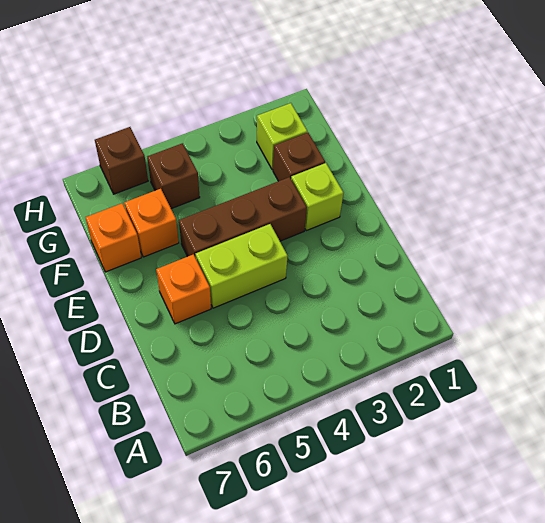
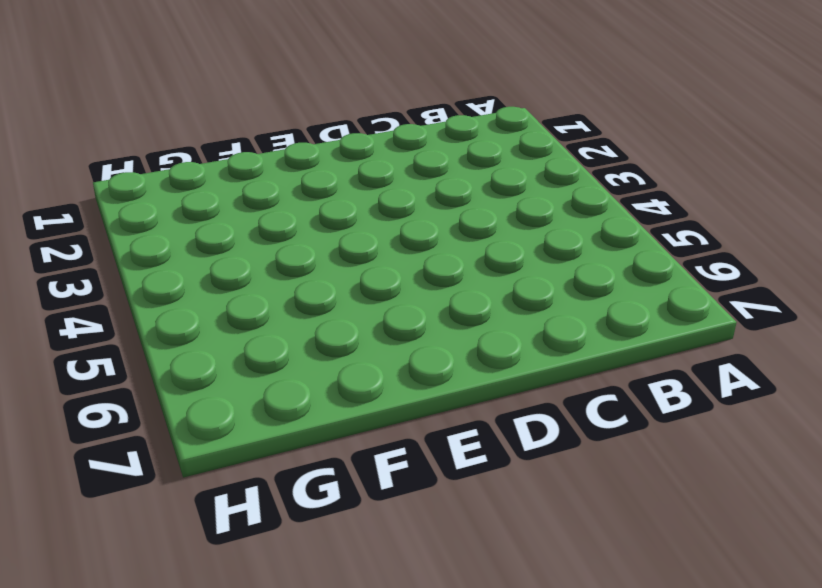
none -> lime 1x2 brick [196,224,287,308]
none -> orange 1x1 brick [156,254,211,324]

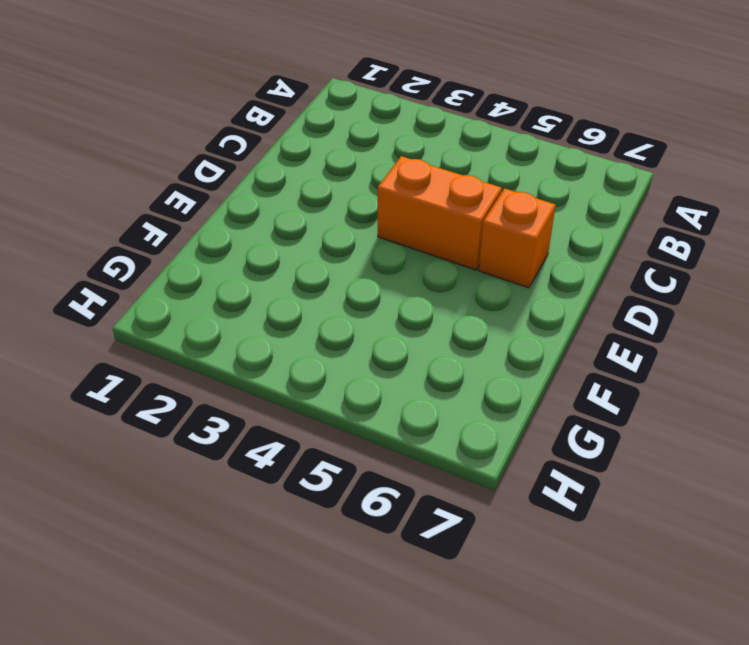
orange 1x2 brick [378,156,502,270] -> lime 1x2 brick [196,224,287,308]
none -> lime 1x1 brick [291,163,344,231]
none -> brown 1x3 brick [179,177,307,258]

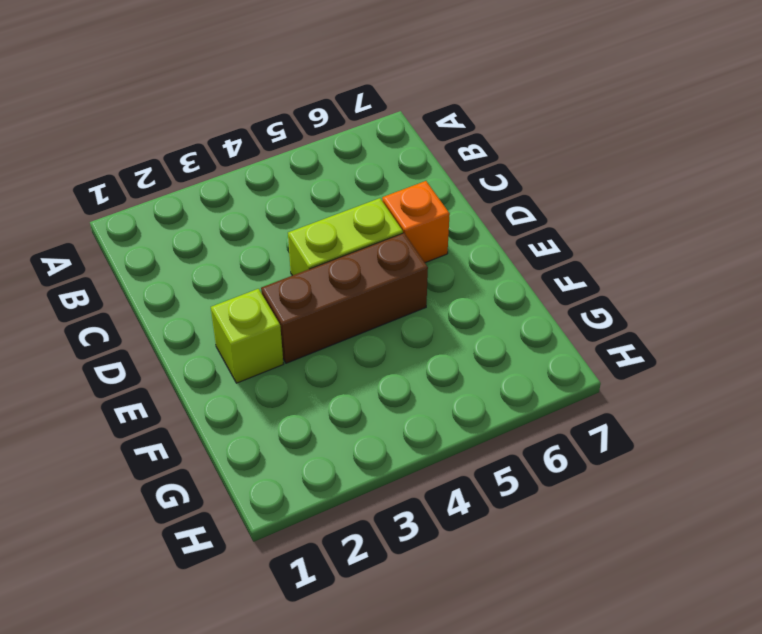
none -> brown 1x1 brick [273,133,325,181]
none -> orange 1x1 brick [125,189,179,257]

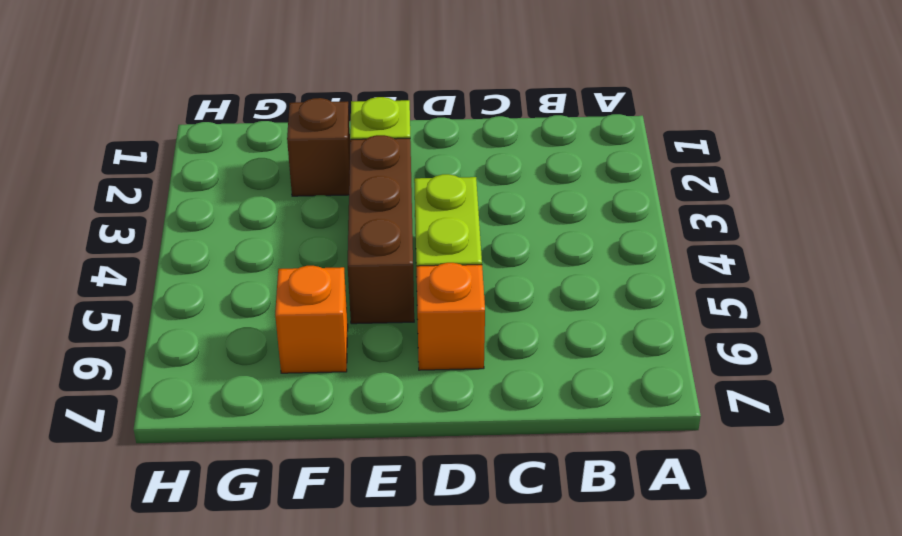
none -> orange 1x1 brick [85,203,141,272]
none -> lime 1x1 brick [257,103,307,170]

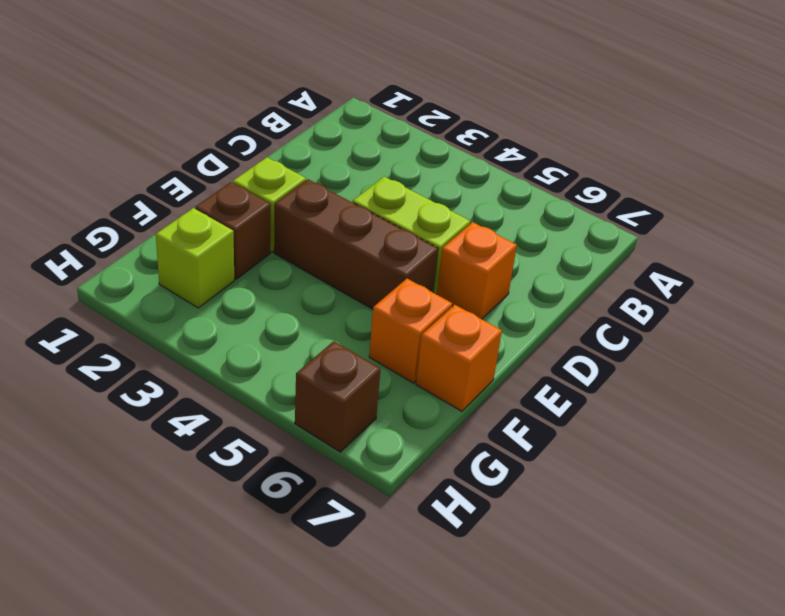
none -> brown 1x1 brick [147,143,200,209]

